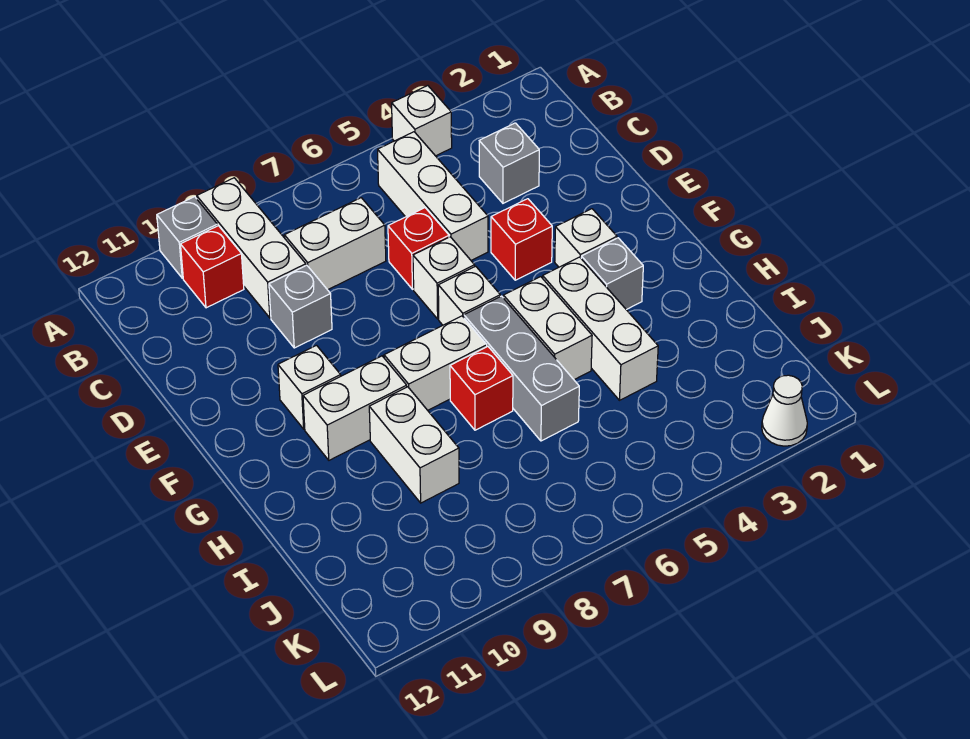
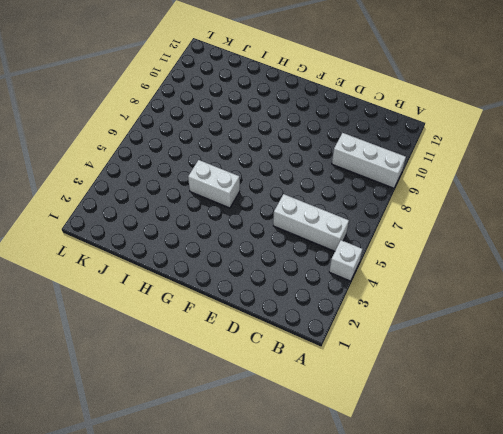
none -> grey 1x1 brick [157,197,217,278]
none -> red 1x1 brick [181,226,244,308]
none -> grey 1x1 brick [479,123,539,203]

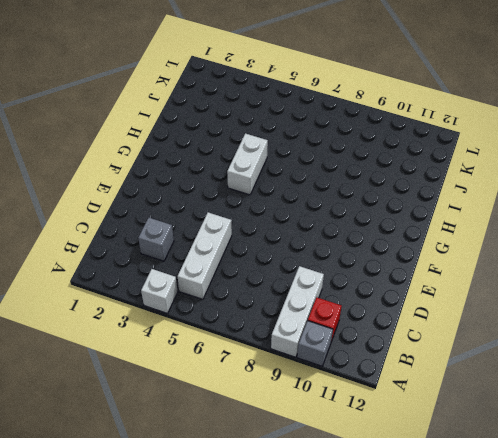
none -> white 1x2 brick [284,198,386,290]
none -> red 1x1 brick [388,208,449,289]
none -> grey 1x1 brick [269,265,332,348]

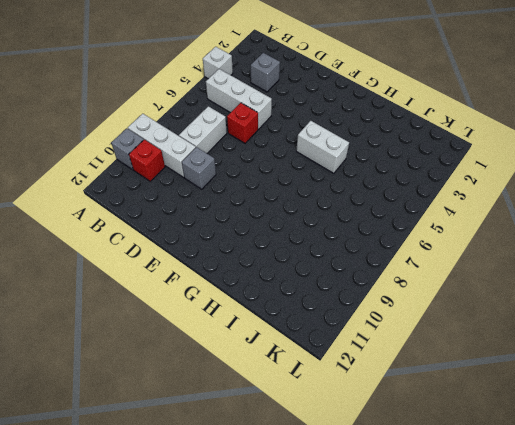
none -> red 1x1 brick [491,199,552,280]
none -> white 1x1 brick [413,237,475,319]
none -> white 1x1 brick [555,209,617,267]

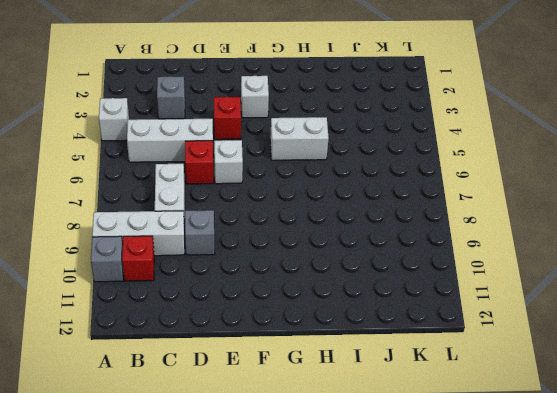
none -> white 1x1 brick [438,266,500,325]
none -> white 1x1 brick [278,345,341,429]
none -> grey 1x1 brick [581,238,643,310]

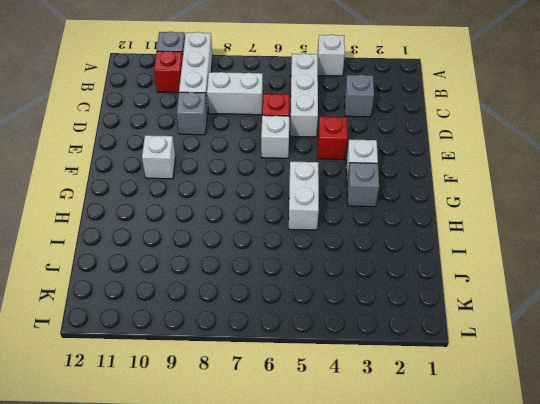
none -> white 1x1 brick [438,266,500,325]
none -> white 1x3 brick [543,257,658,400]
none -> grey 1x3 brick [464,296,579,441]

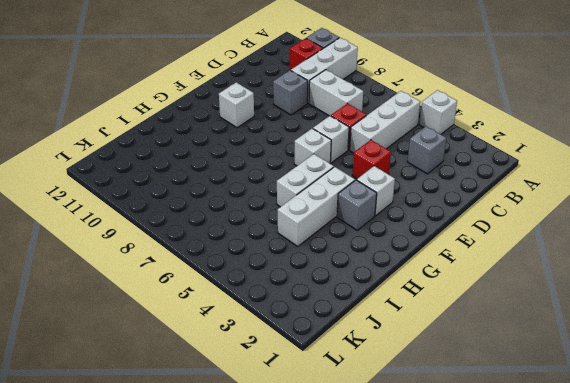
none -> grey 1x3 brick [464,296,579,441]
none -> white 1x2 brick [384,316,487,410]
none -> white 1x2 brick [303,356,407,460]

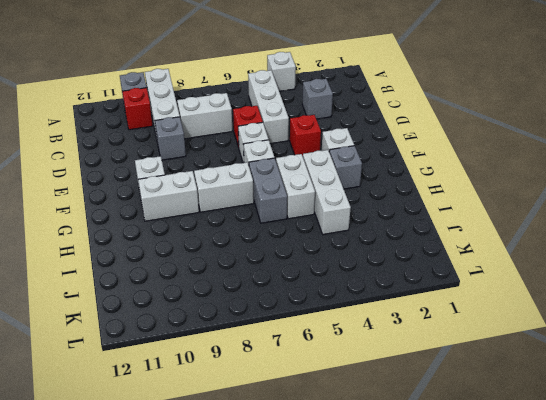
grey 1x2 brick [249,158,287,223] -> grey 1x3 brick [464,296,579,441]
none -> red 1x1 brick [450,347,513,430]
none -> white 1x2 brick [369,387,459,503]
none -> white 1x1 cone [762,375,807,446]

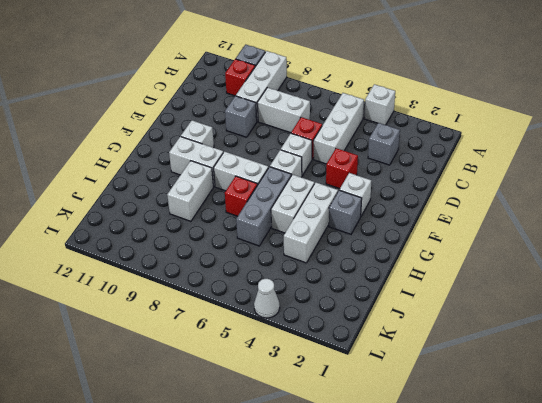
white 1x1 cone [254,279,280,318] -> white 1x1 cone moved to [762,375,807,446]

